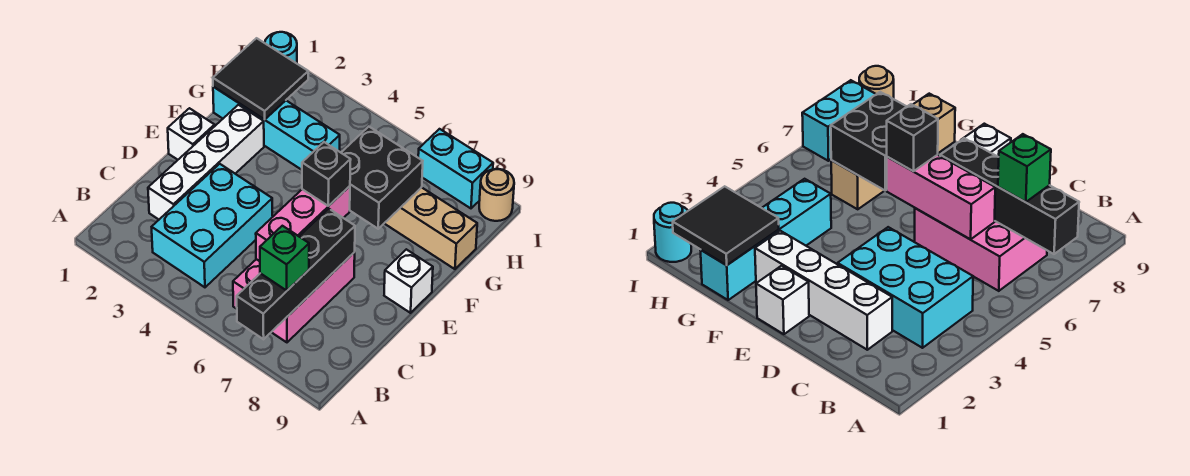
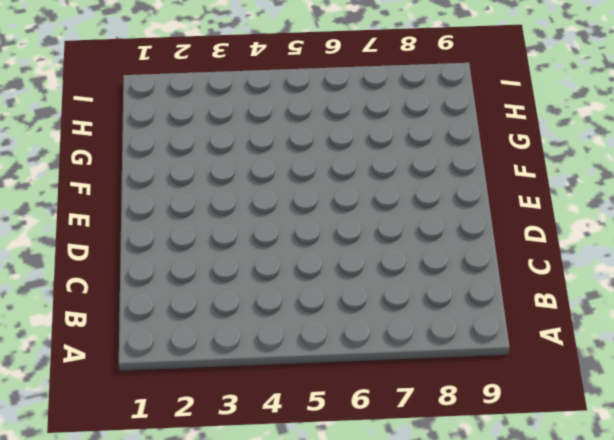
none -> cyan 2x3 brick [152,164,273,287]
none -> pink 2x3 brick [233,252,355,342]
none -> white 1x4 brick [148,105,264,219]

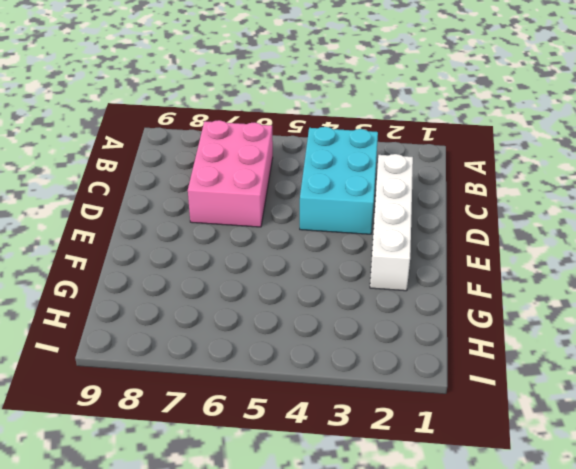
none -> white 1x1 brick [168,108,215,160]
none -> white 1x1 brick [384,249,433,313]
none -> cyan 1x4 brick [213,87,340,170]

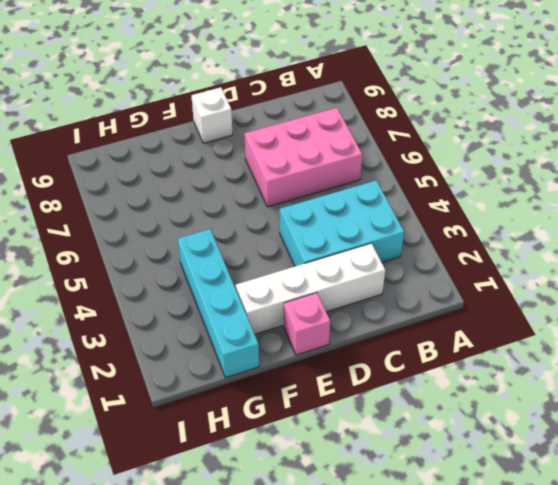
pink 1x1 brick [284,293,330,355] -> white 1x1 brick [168,108,215,160]
none -> tan 1x4 brick [384,187,477,269]
none -> cyan 1x1 round brick [265,32,297,63]
none -> cyan 1x2 brick [418,129,493,208]

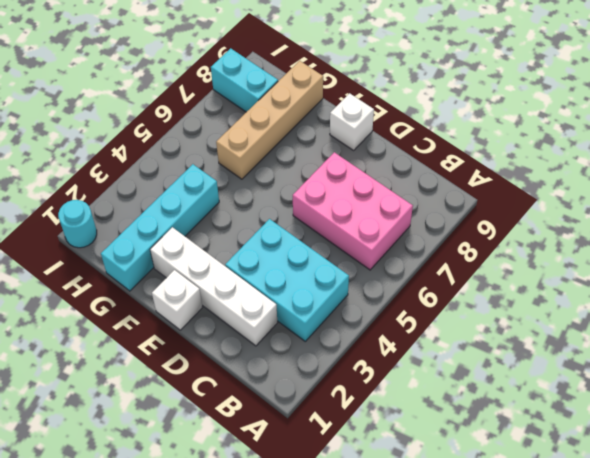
cyan 1x2 brick [211,48,278,112] -> cyan 1x2 brick turned to [418,129,493,208]
none -> tan 1x1 round brick [479,169,514,221]
none -> black 1x4 brick [237,209,355,339]
none -> pink 1x3 brick [256,186,350,261]

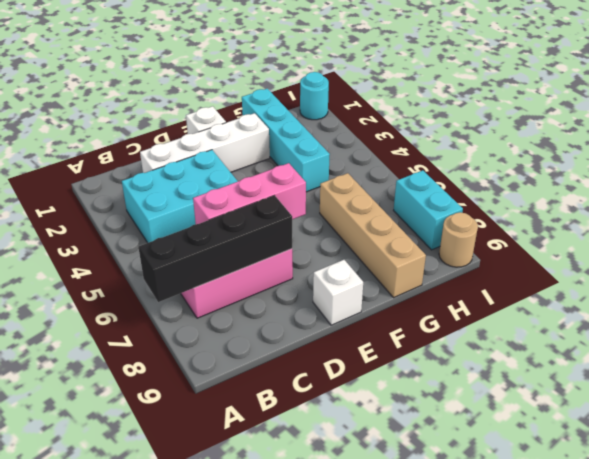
none -> black 2x2 brick [341,127,423,229]
none -> black 2x2 tile [213,38,308,120]
none -> green 1x1 brick [260,226,309,291]

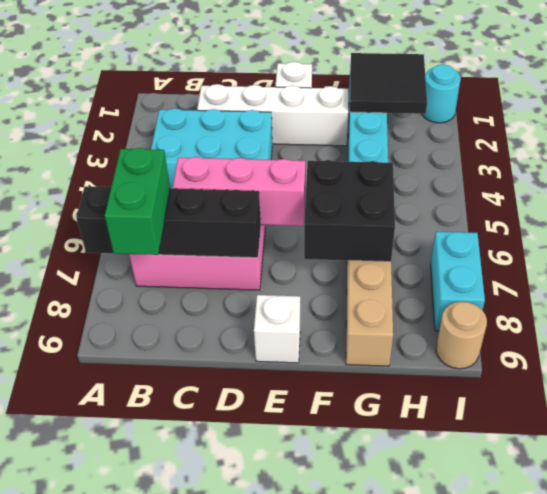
green 1x2 brick [105,148,170,255] -> green 1x1 brick [260,226,309,291]
none -> black 1x1 brick [302,142,351,206]

